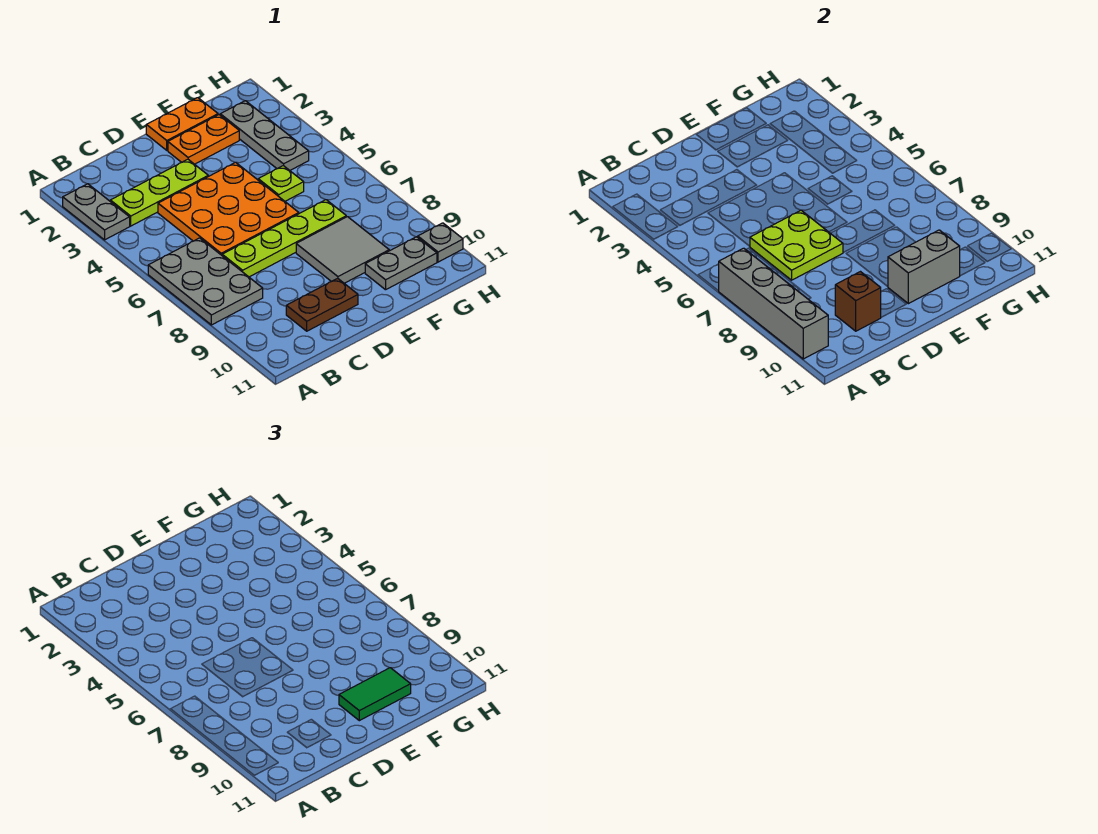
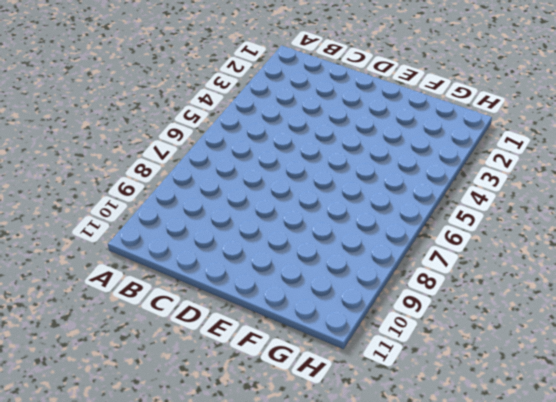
none -> grey 1x2 plate [63,184,130,240]
none -> grey 2x3 plate [148,238,263,325]
none -> lime 1x3 plate [110,159,208,226]

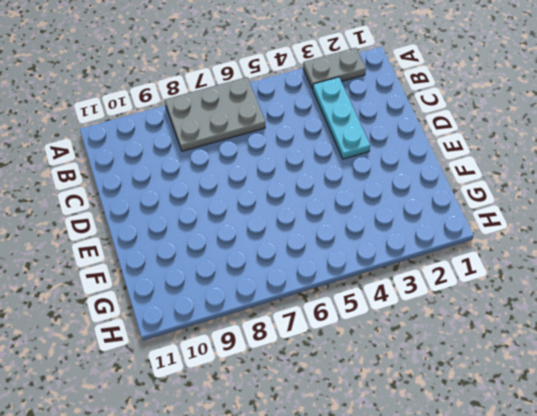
cyan 1x3 plate [313,77,370,159] -> lime 1x3 plate [110,159,208,226]
none -> orange 3x3 plate [158,162,299,255]
none -> lime 1x4 plate [222,200,346,277]
none -> brown 1x2 plate [286,278,358,331]

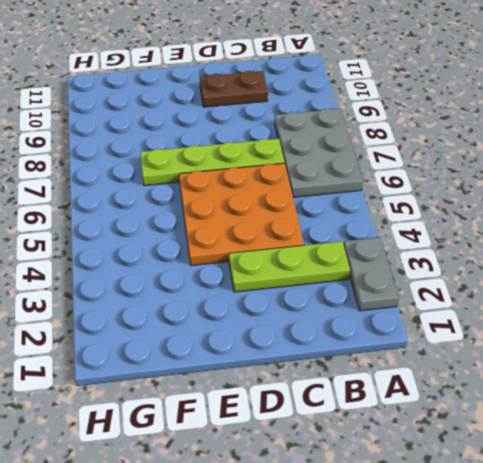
none -> orange 1x2 plate [146,98,218,150]
none -> orange 1x2 plate [168,115,239,164]
none -> grey 2x2 tile [296,217,389,283]

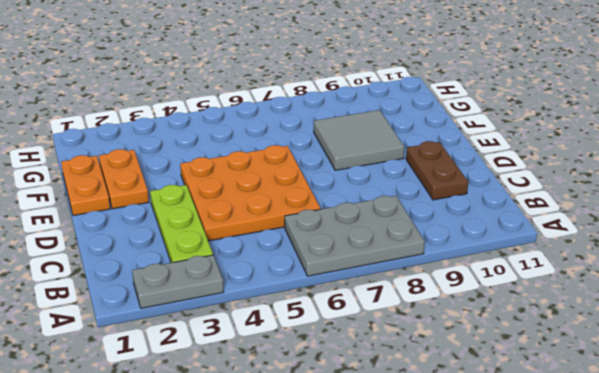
none -> lime 1x4 plate [222,200,346,277]
none -> lime 1x1 plate [258,166,304,201]
none -> grey 1x2 plate [365,237,437,290]

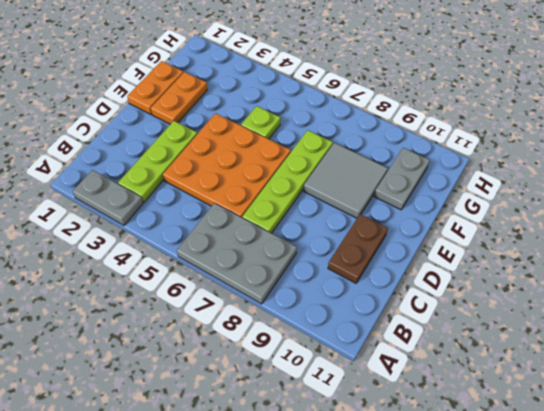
none -> grey 1x3 plate [220,101,309,170]
none -> grey 1x1 plate [418,223,463,262]
none -> grey 1x4 brick [719,248,828,359]

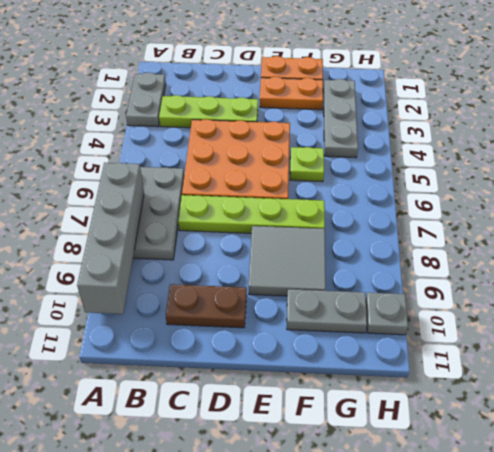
none -> lime 2x2 plate [750,210,843,280]
none -> brown 1x1 brick [835,272,881,331]
none -> grey 1x2 brick [888,230,960,304]

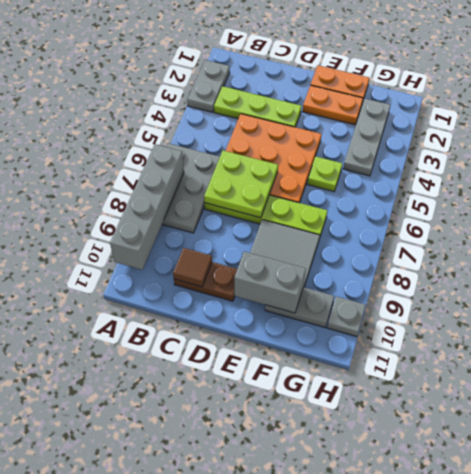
brown 1x1 tile [173,248,212,287] -> brown 1x1 brick [835,272,881,331]
none -> green 1x2 tile [339,668,411,721]

